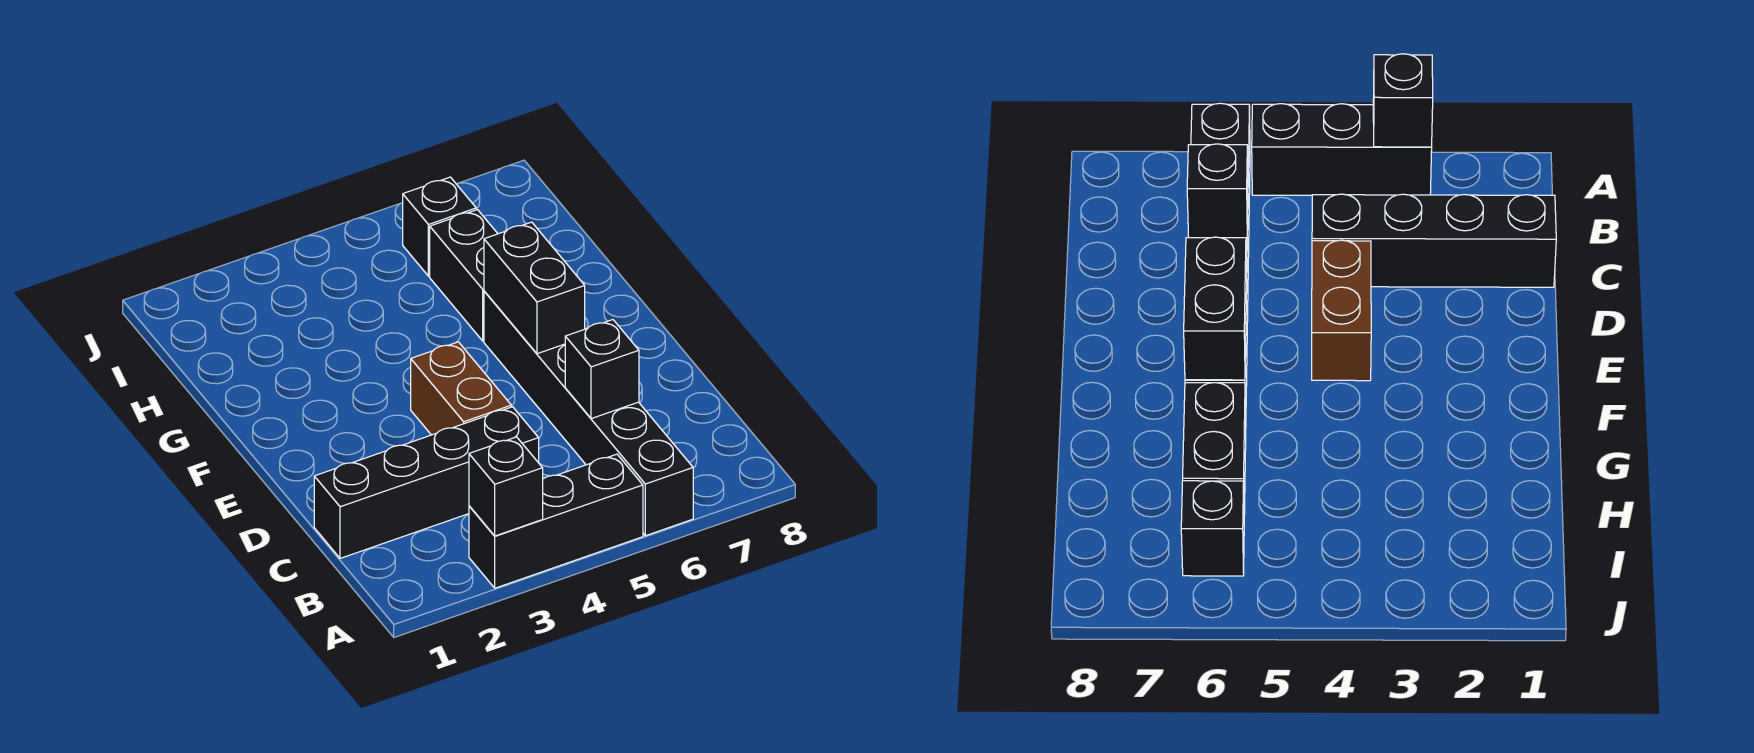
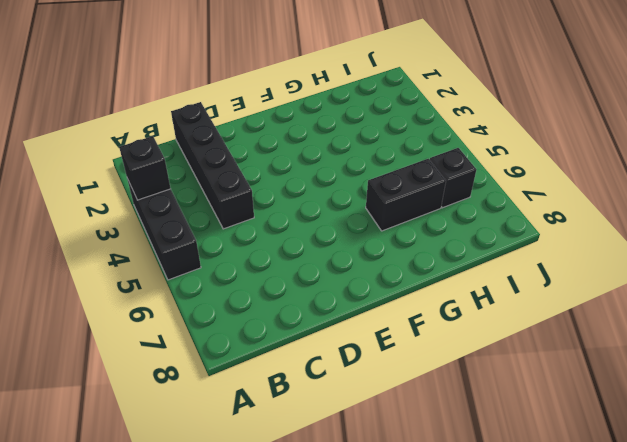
none -> black 1x6 brick [484,291,693,536]
none -> brown 1x2 brick [411,342,511,435]

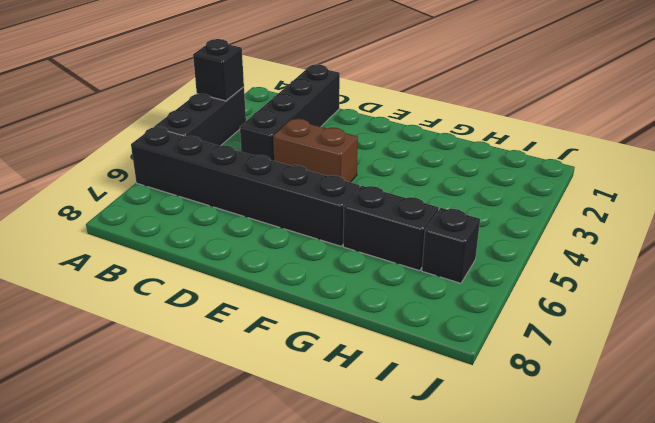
none -> black 1x1 brick [565,320,639,419]
none -> black 1x2 brick [484,222,585,354]

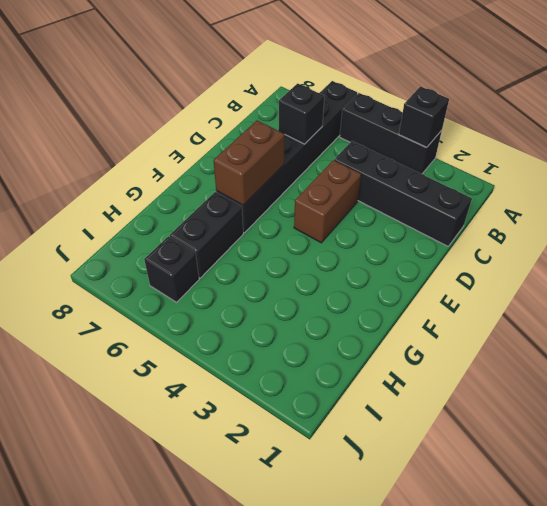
brown 1x2 brick [213,121,285,205] -> black 1x2 brick [484,222,585,354]

